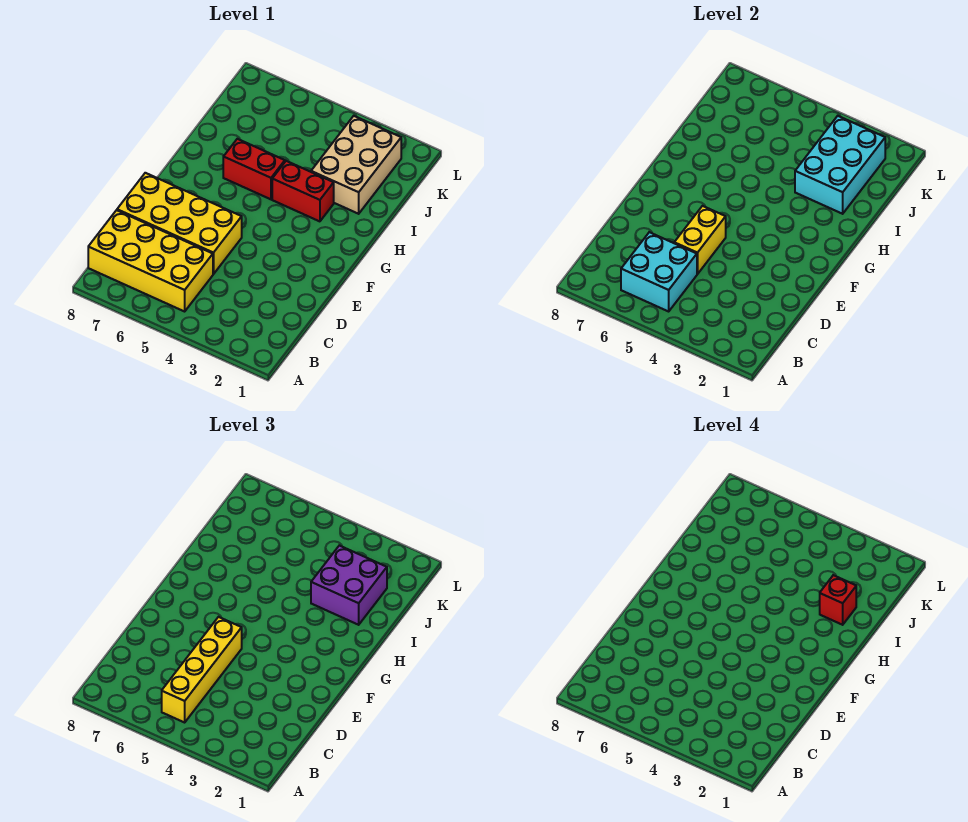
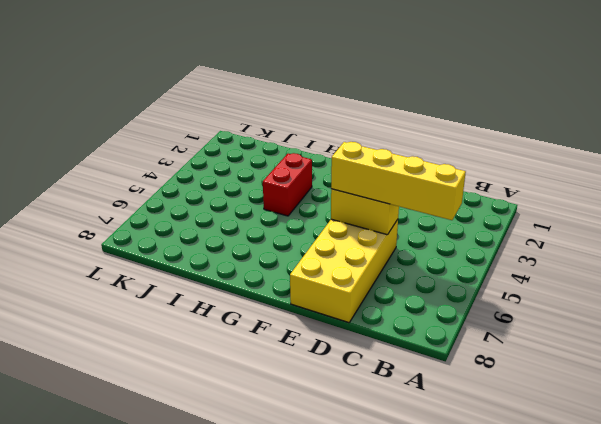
none -> yellow 2x4 brick [88,210,213,311]
none -> red 1x2 brick [223,139,285,199]

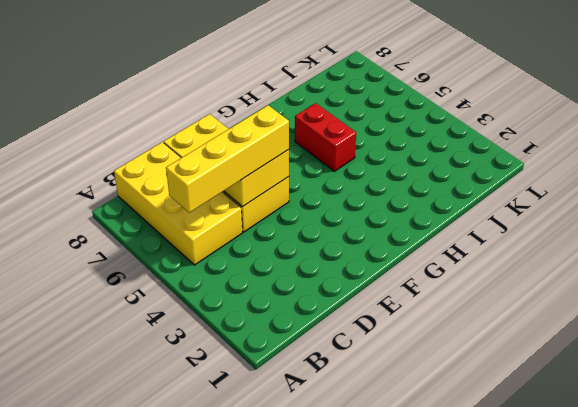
none -> red 1x2 brick [272,161,334,221]
none -> tan 2x3 brick [311,116,401,214]

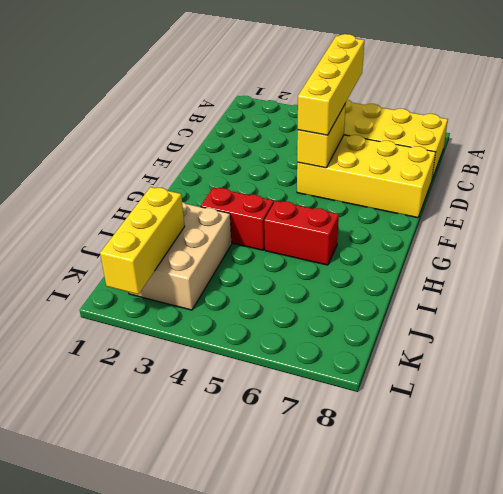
yellow 1x3 brick [100,187,185,294] -> cyan 2x3 brick [795,116,885,214]
none -> cyan 2x2 brick [621,232,697,311]
none -> purple 2x2 brick [311,545,387,625]

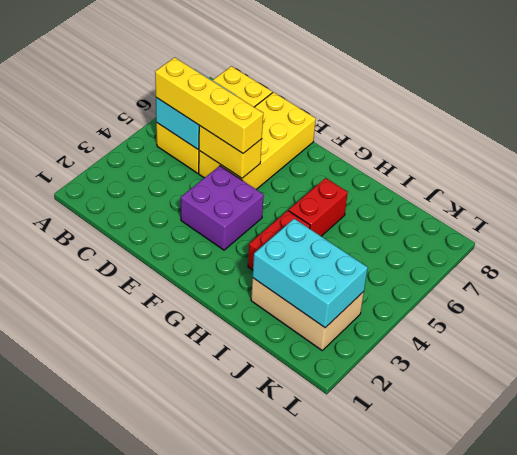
purple 2x2 brick [181,166,264,250] -> purple 2x2 brick moved to [311,545,387,625]
none -> red 1x1 brick [820,575,856,625]

